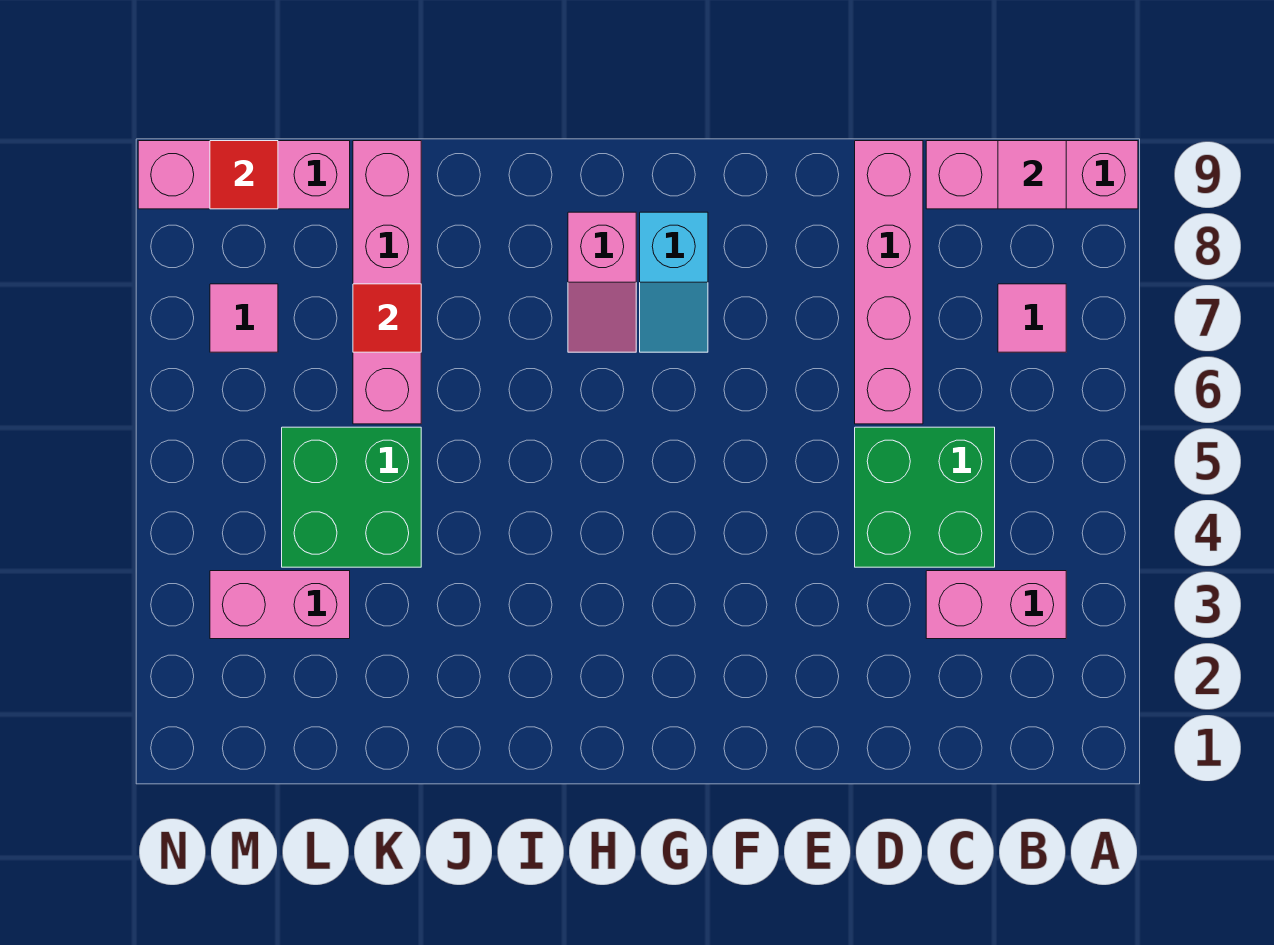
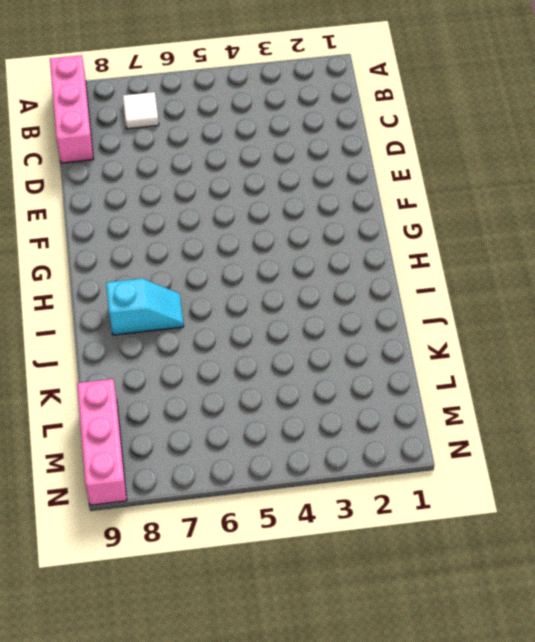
white 1x1 tile [123,92,159,129] -> pink 1x1 tile [998,284,1066,352]
cyan 1x2 slope [106,278,184,335] -> cyan 1x2 slope moved to [640,212,708,352]
none -> pink 1x2 brick [926,571,1066,639]
none -> green 2x2 brick [855,427,995,567]
none -> pink 1x4 brick [855,141,923,424]

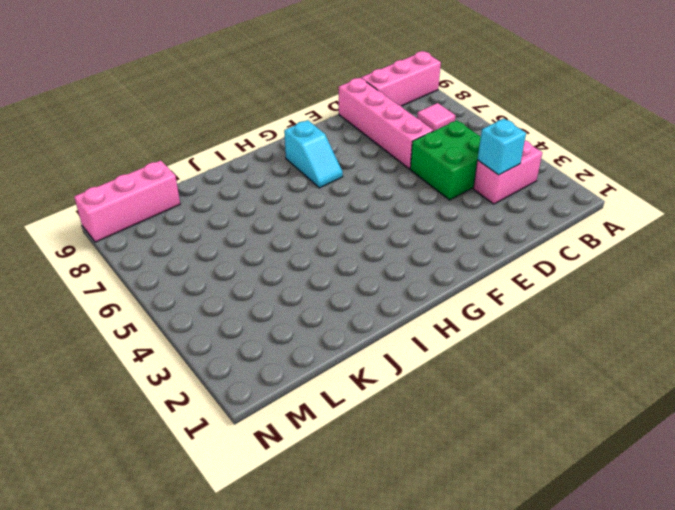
cyan 1x1 brick [478,119,526,175] -> none
none -> pink 1x2 slope [568,212,636,352]
none -> green 2x2 brick [282,427,421,567]
none -> pink 1x4 brick [353,141,421,424]

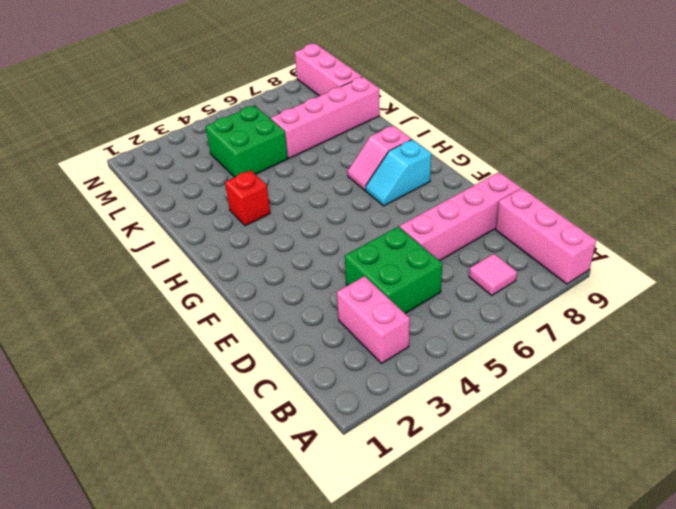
red 1x1 brick [225,170,270,226] -> none
none -> pink 1x2 brick [210,571,350,639]
none -> pink 1x1 tile [210,284,278,352]
none -> pink 1x1 tile [998,141,1066,209]

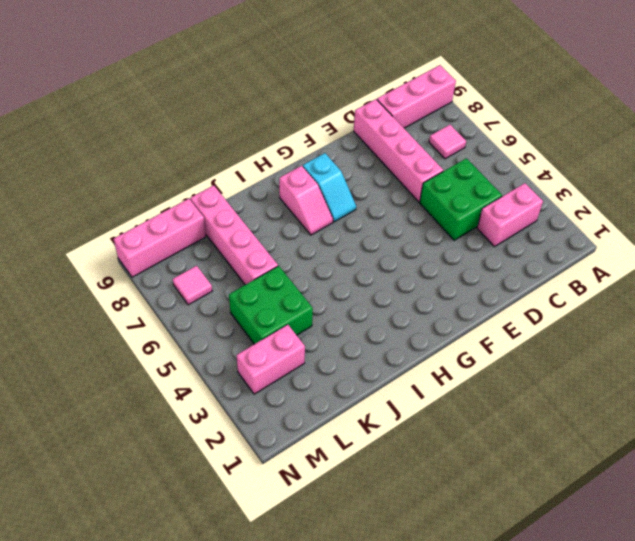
none -> pink 1x1 tile [998,141,1066,209]
none -> red 1x1 tile [353,284,421,352]
none -> red 1x1 tile [210,141,278,209]

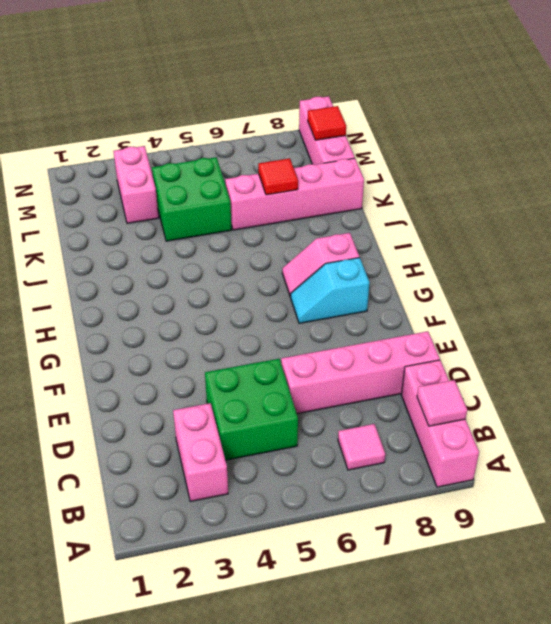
none -> pink 1x1 tile [210,284,278,352]

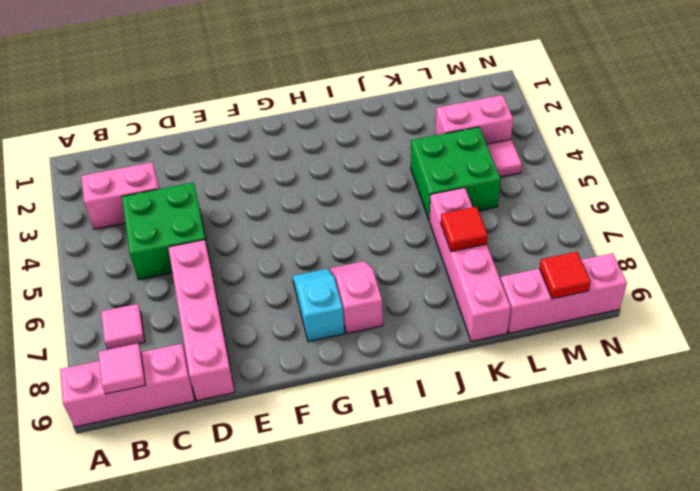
pink 1x1 tile [487,140,522,177] -> pink 1x1 tile moved to [210,284,278,352]

